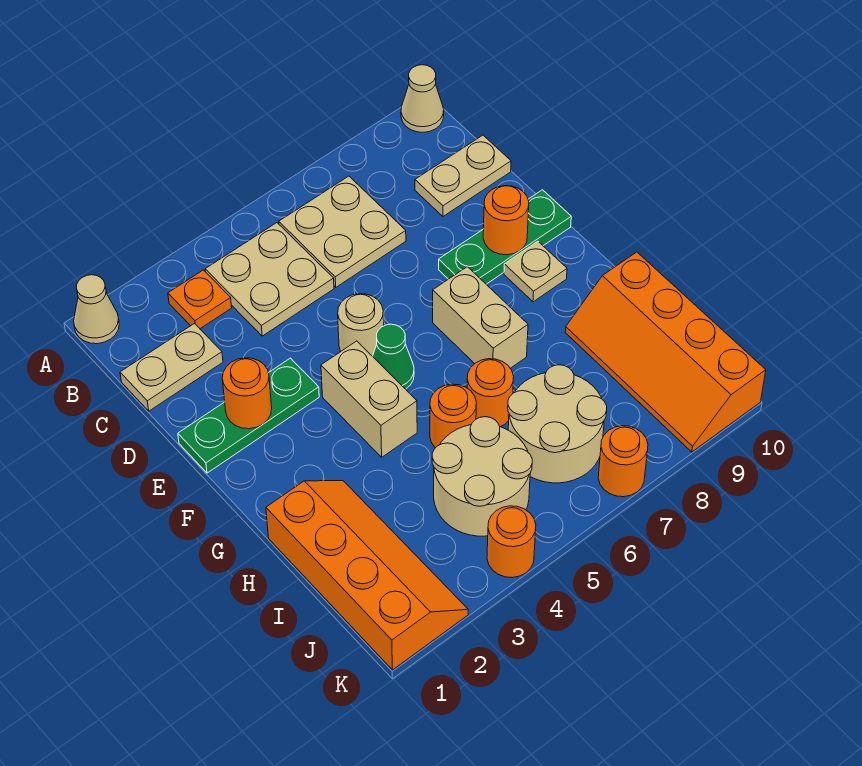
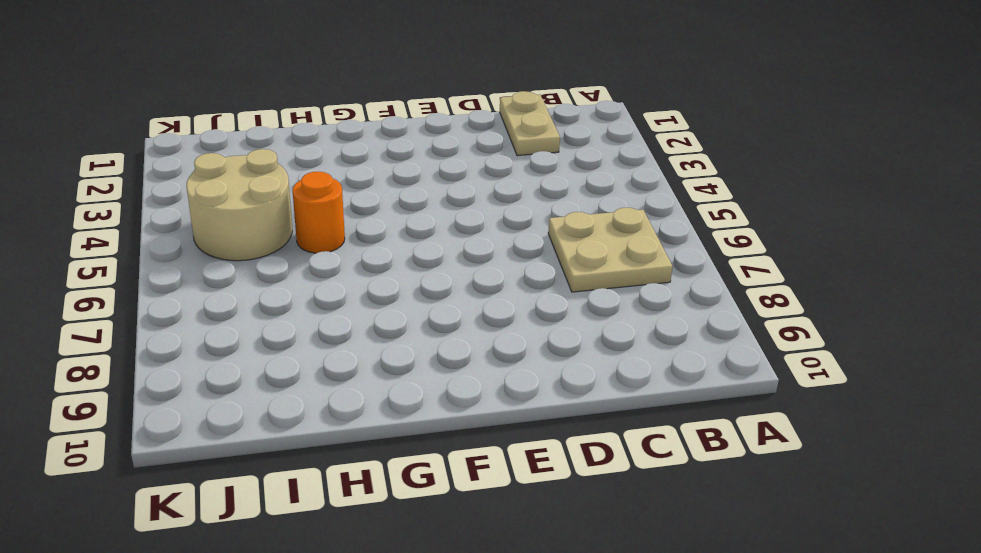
none -> tan 1x1 cone [74,275,119,344]
none -> tan 1x1 cone [401,65,444,132]
none -> orange 1x1 plate [168,270,232,329]

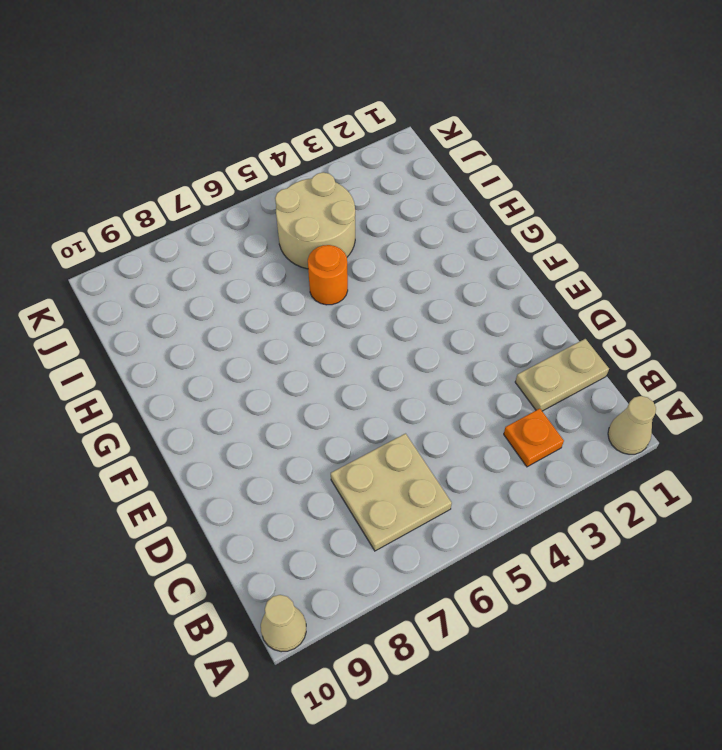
none -> tan 2x2 plate [205,223,334,336]
none -> tan 1x2 plate [415,135,511,216]
none -> green 1x3 plate [178,358,319,473]

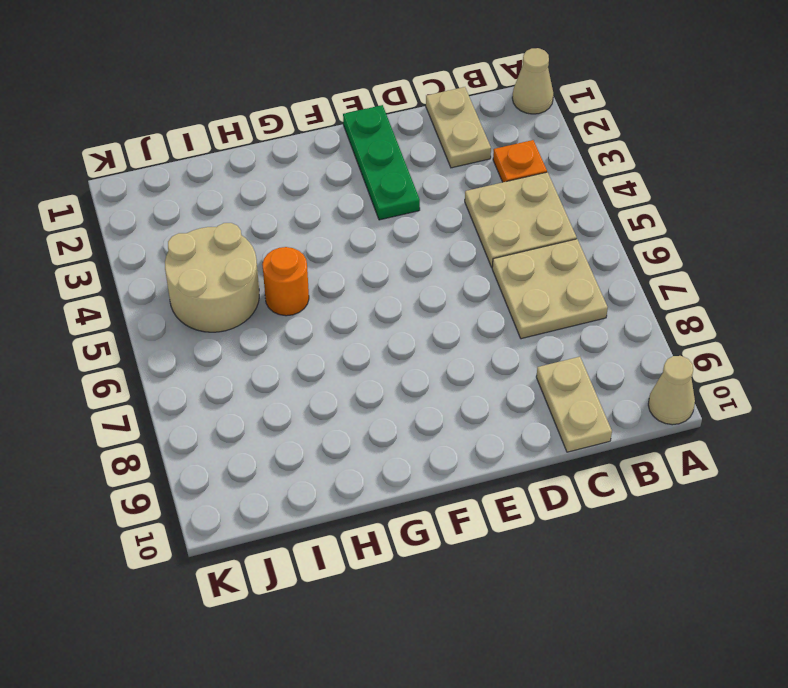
none -> tan 1x1 round brick [338,294,384,356]
none -> green 1x3 plate [439,190,571,284]
none -> tan 1x2 brick [321,341,417,457]

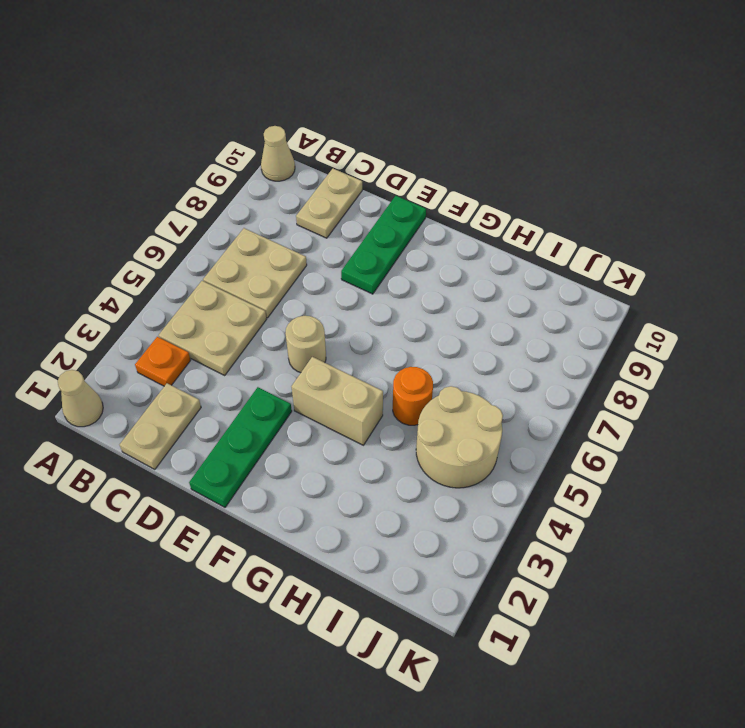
none -> green 1x1 cone [373,324,414,389]
none -> tan 1x2 brick [433,267,528,368]
none -> tan 1x1 plate [504,241,567,302]

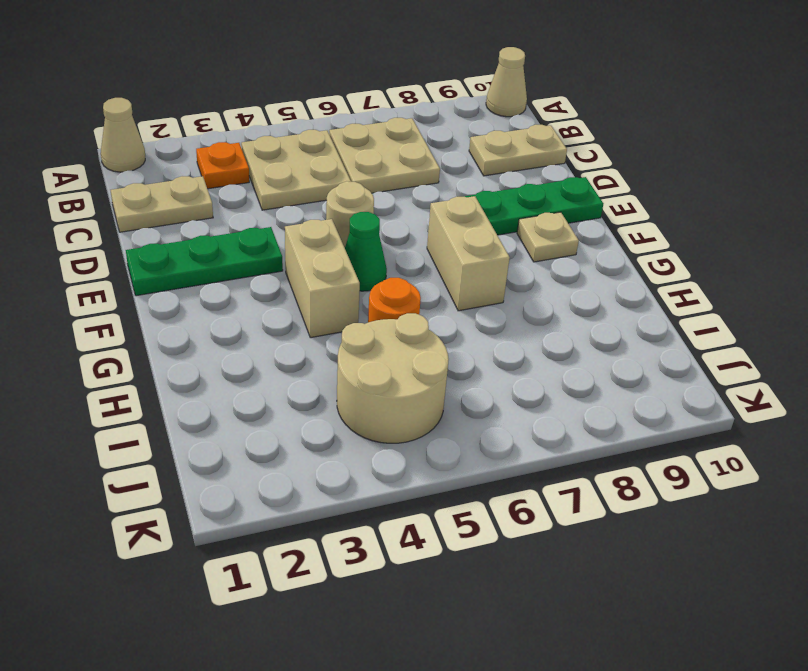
none -> orange 2x4 slope [266,481,468,670]
none -> orange 1x1 round brick [467,359,514,427]
none -> orange 2x4 slope [565,252,766,452]

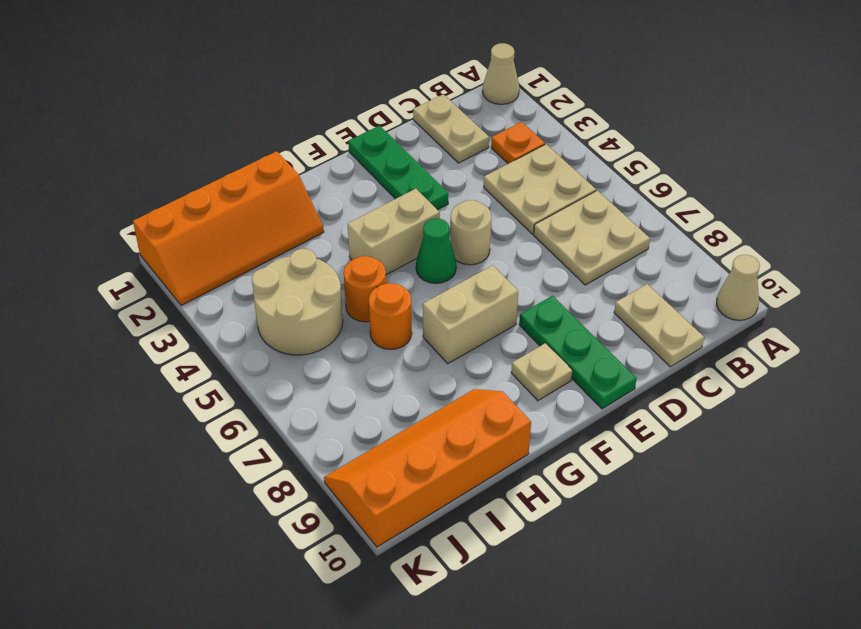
none -> tan 2x2 round brick [508,365,607,483]
none -> orange 1x1 round brick [487,506,536,578]
none -> orange 1x1 round brick [598,426,648,497]

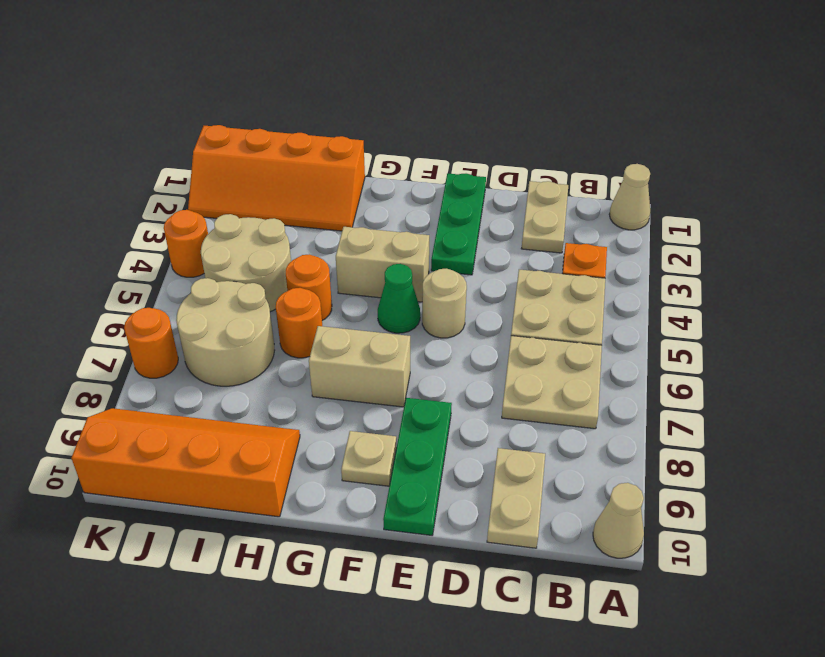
none -> orange 1x1 round brick [222,358,272,429]
none -> orange 1x1 round brick [483,186,529,255]

